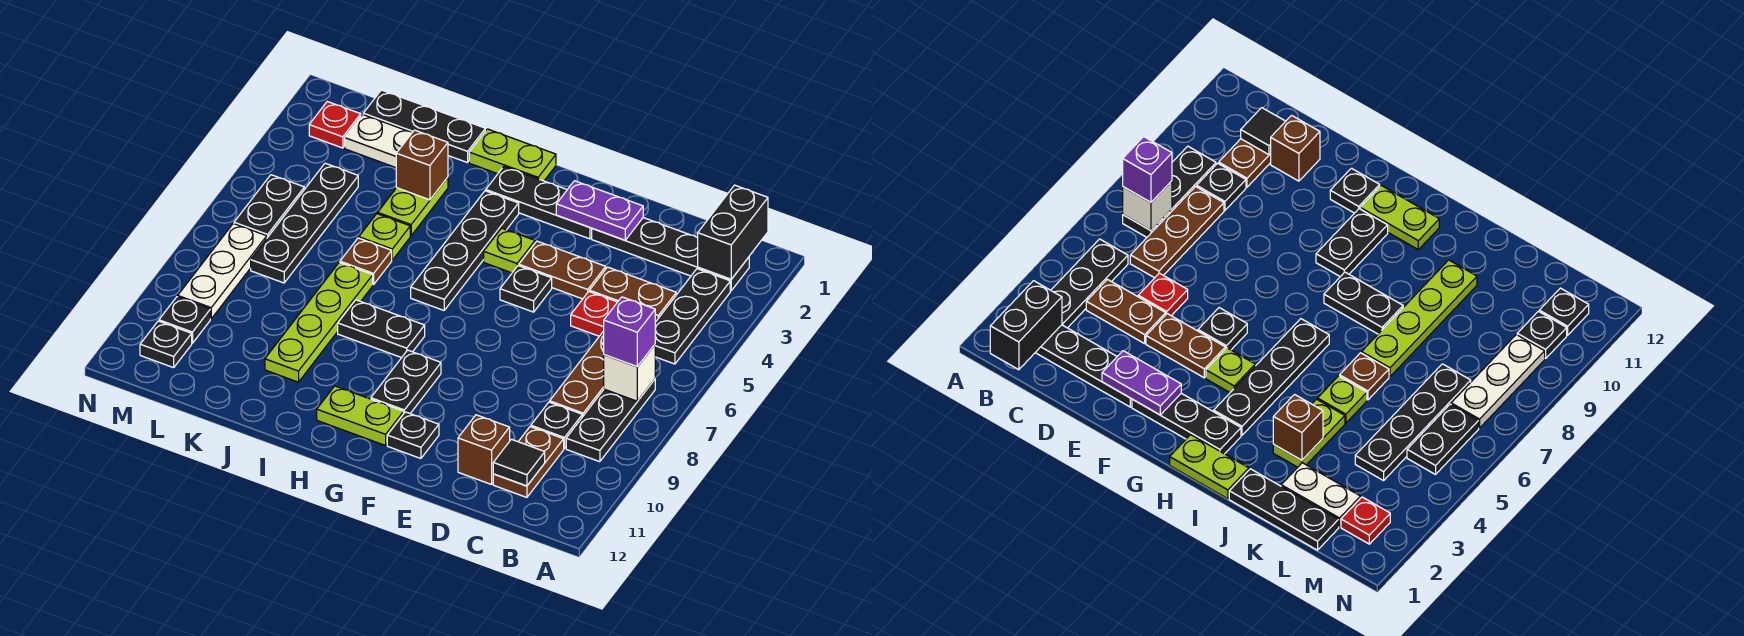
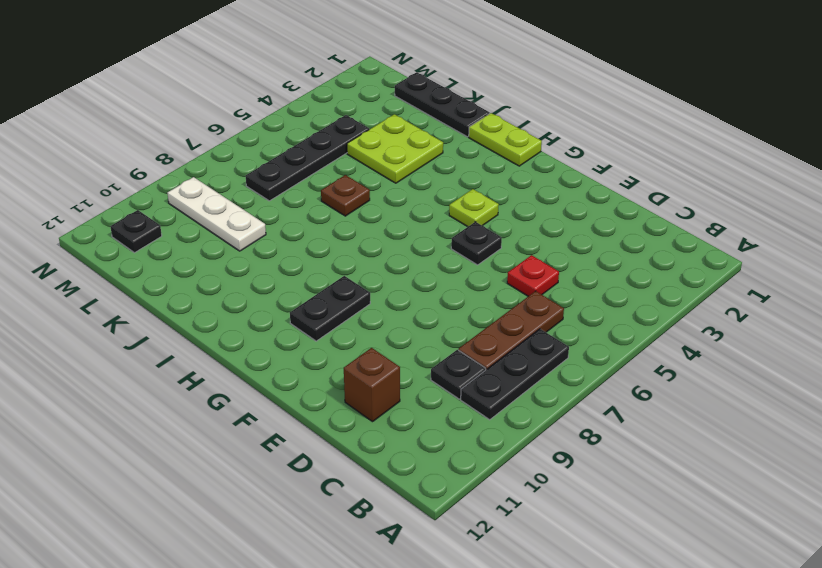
lime 2x2 plate [347,114,443,183] -> lime 1x2 plate [378,177,448,236]
white 1x3 plate [167,177,266,251] -> white 1x3 plate turned to [178,224,267,319]
none -> black 1x4 plate [592,218,749,291]
none -> black 1x3 plate [655,269,730,364]
none -> brown 1x2 plate [590,267,676,322]
none -> brown 1x2 plate [493,427,564,497]

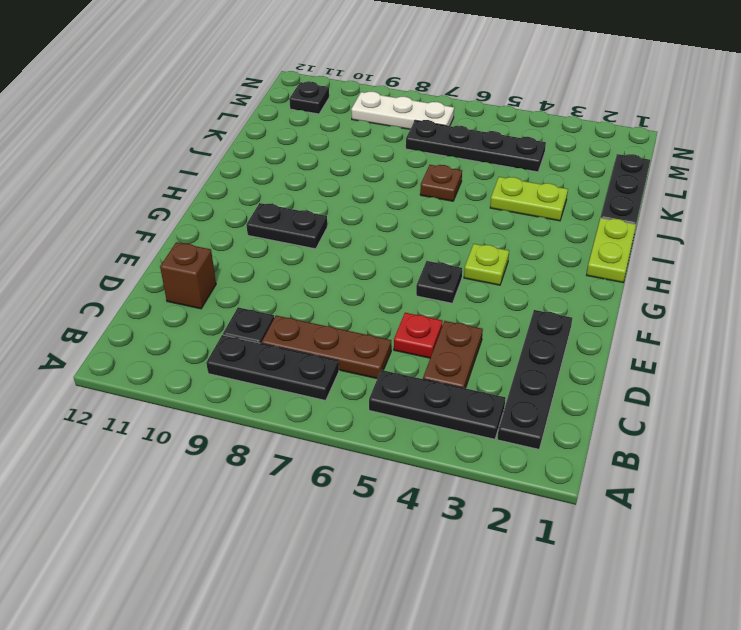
none -> brown 1x2 plate [493,427,564,497]
none -> brown 1x2 plate [519,241,606,299]
none -> black 1x3 plate [486,167,592,239]
none -> black 1x1 plate [387,412,439,459]

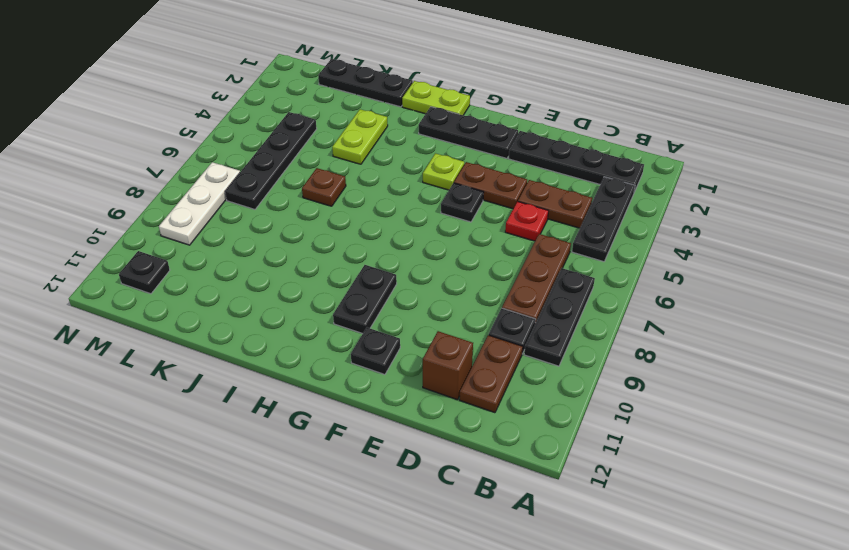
none -> lime 1x2 plate [317,386,404,446]
none -> black 1x4 plate [411,191,519,310]
none -> black 1x2 plate [338,300,425,358]
none -> lime 1x1 plate [359,214,410,260]

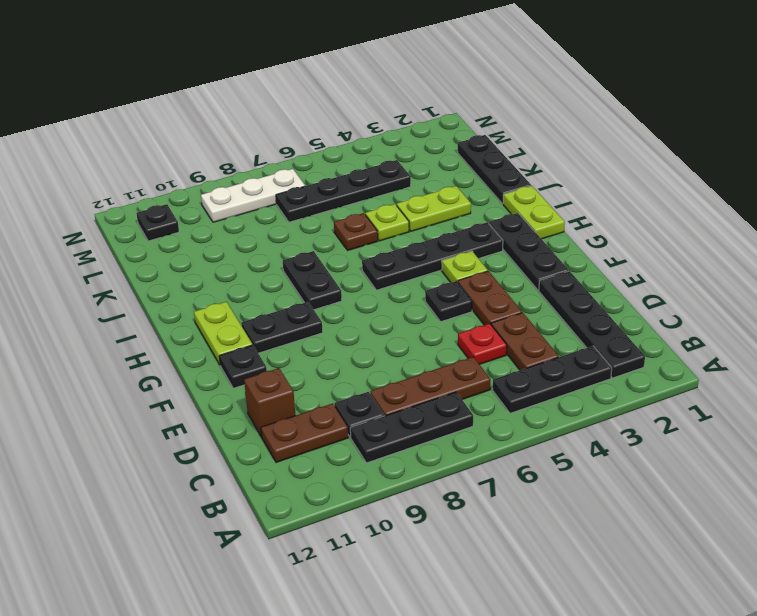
none -> lime 1x4 plate [265,262,373,382]
none -> white 1x2 plate [345,114,412,168]
none -> red 1x1 plate [309,102,361,148]
none -> black 1x2 plate [234,175,304,238]

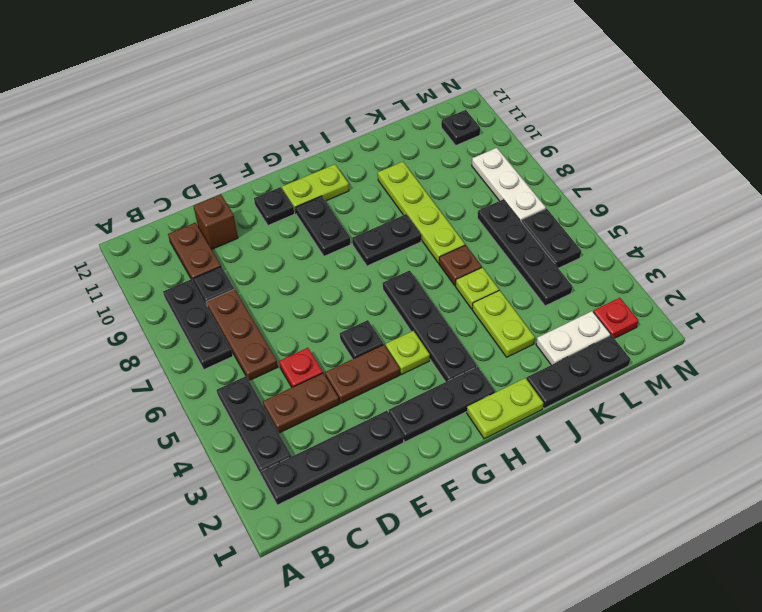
none -> black 1x1 plate [159,297,210,343]
none -> black 1x2 brick [698,185,768,279]
none -> white 1x1 brick [604,345,655,401]
none -> black 1x1 tile [493,439,545,486]

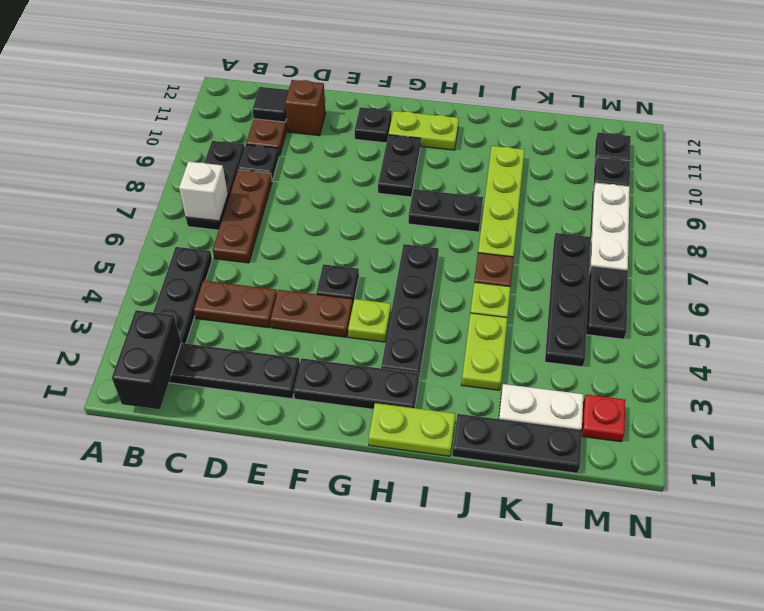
none -> red 1x1 plate [571,292,617,336]
none -> purple 1x2 plate [556,181,643,240]
none -> brown 1x1 brick [396,130,448,200]
none -> purple 1x1 brick [604,297,655,367]

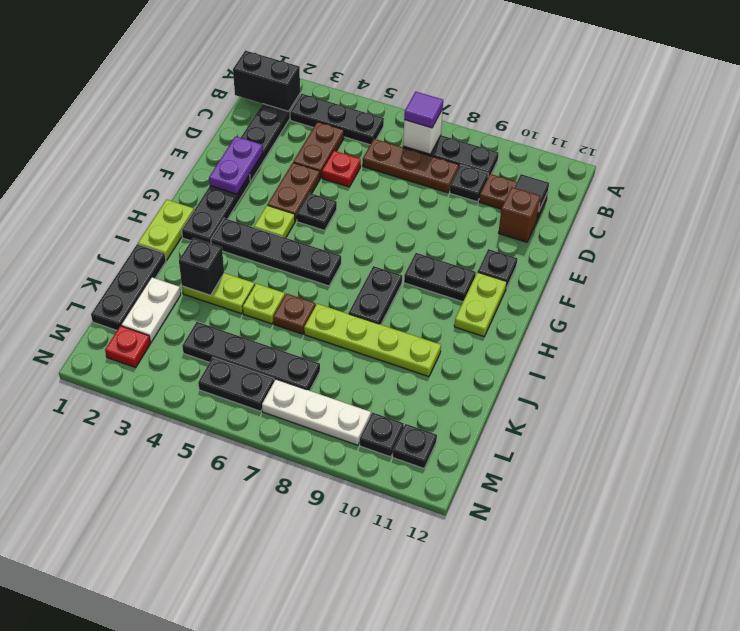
purple 1x1 tile [404,92,443,128] -> purple 1x1 brick [604,297,655,367]
black 1x1 brick [179,238,224,295] -> brown 1x1 brick [396,130,448,200]

